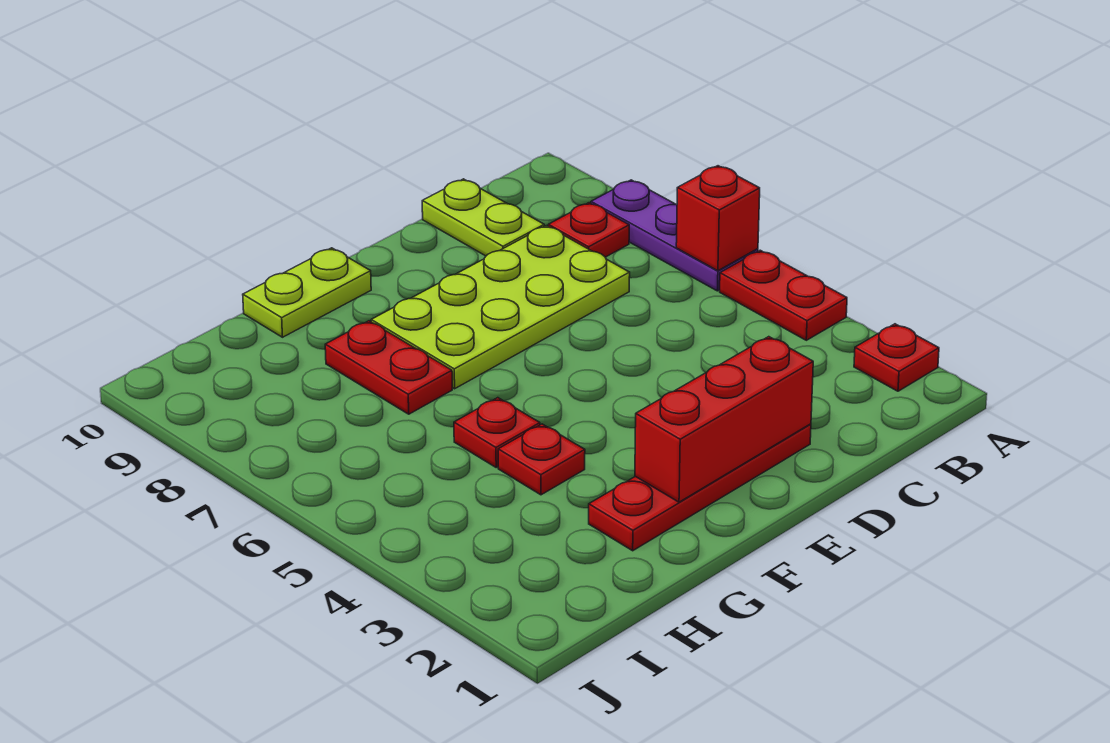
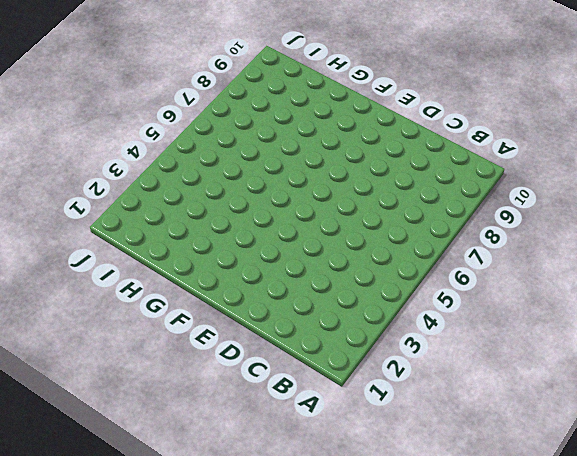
none -> red 1x1 plate [854,324,939,391]
none -> red 1x2 plate [720,250,847,340]
none -> purple 1x3 plate [591,180,758,291]

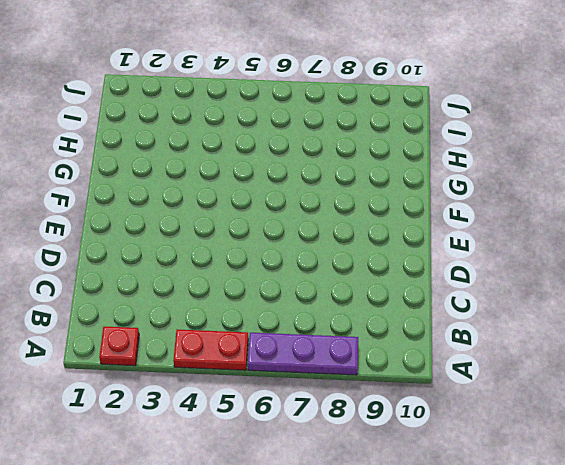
none -> red 1x1 plate [548,203,629,257]
none -> lime 2x4 plate [371,226,630,389]
none -> lime 1x2 plate [422,179,544,256]

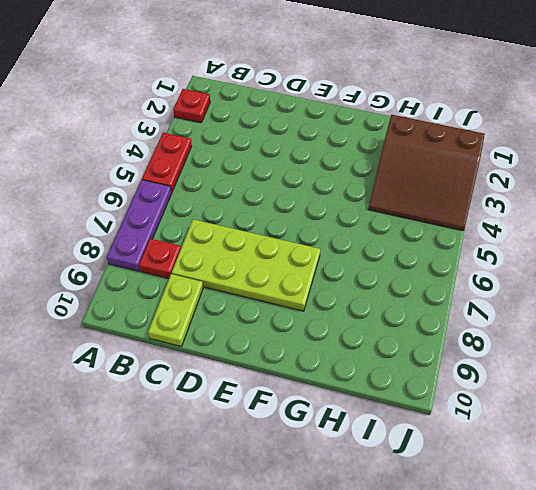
brown 3x3 slope [369,115,485,231] -> none
none -> red 1x4 plate [589,424,811,551]
none -> lime 1x2 plate [243,248,371,337]
none -> red 1x1 plate [498,424,585,495]

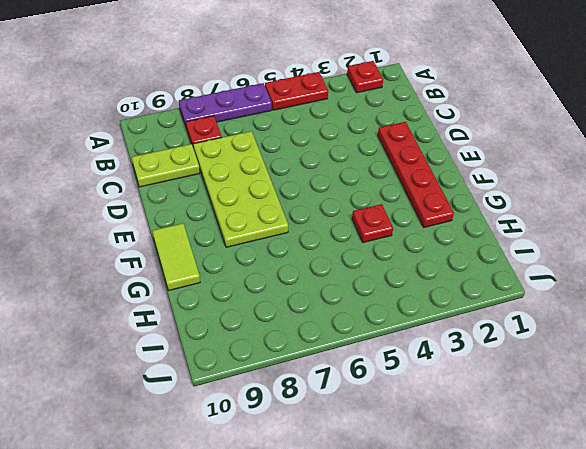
lime 1x2 tile [152,223,200,291] -> lime 1x2 plate [243,248,371,337]
none -> red 1x1 plate [454,398,540,467]
none -> red 1x2 plate [325,321,452,414]
none -> red 1x1 brick [676,166,760,271]

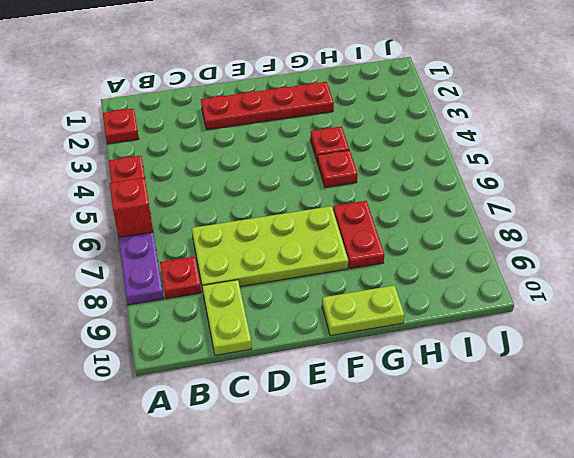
none -> red 1x3 brick [635,337,813,502]

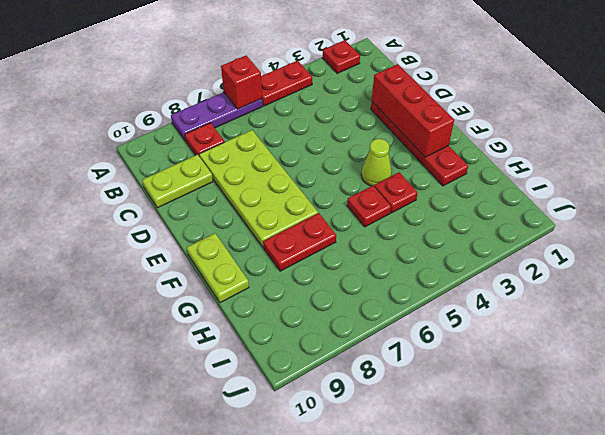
lime 1x1 cone [361,139,392,186] -> none

